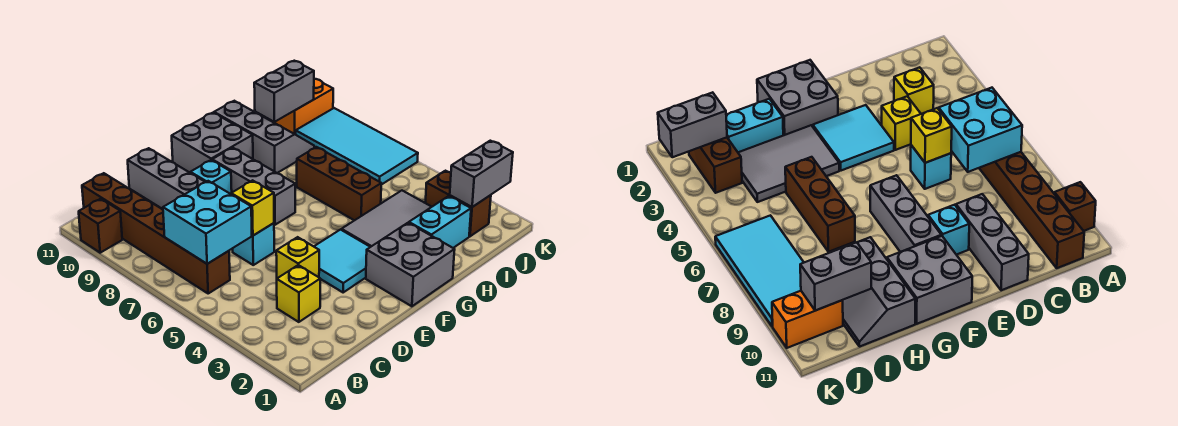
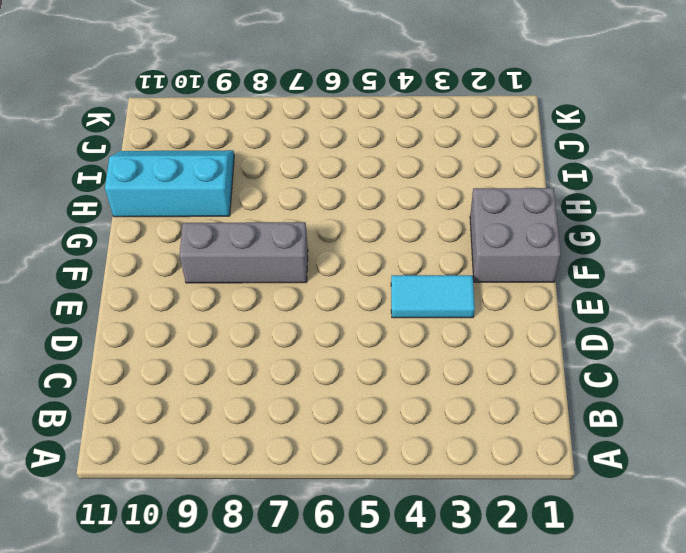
cyan 1x2 tile [391,275,475,318] -> cyan 2x2 tile [314,230,370,293]
cyan 2x3 slope [105,150,234,217] -> grey 2x3 slope [214,101,314,173]
none -> brown 1x1 brick [79,199,122,253]
none -> brown 1x6 brick [82,173,230,293]
none -> yellow 1x1 brick [277,265,320,322]

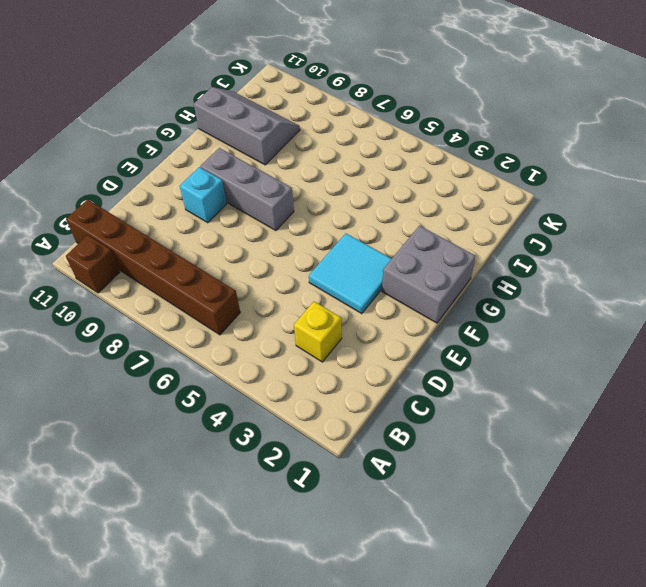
none -> yellow 1x1 brick [276,237,319,278]
none -> cyan 1x1 brick [233,223,274,265]
none -> grey 1x3 brick [128,148,205,209]

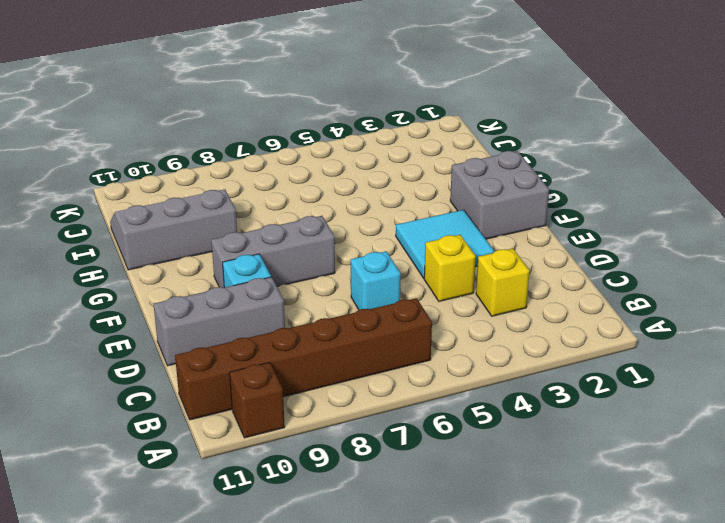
none -> grey 2x2 brick [172,113,253,172]
none -> grey 2x3 tile [342,191,431,247]
none -> cyan 1x2 brick [409,196,471,248]

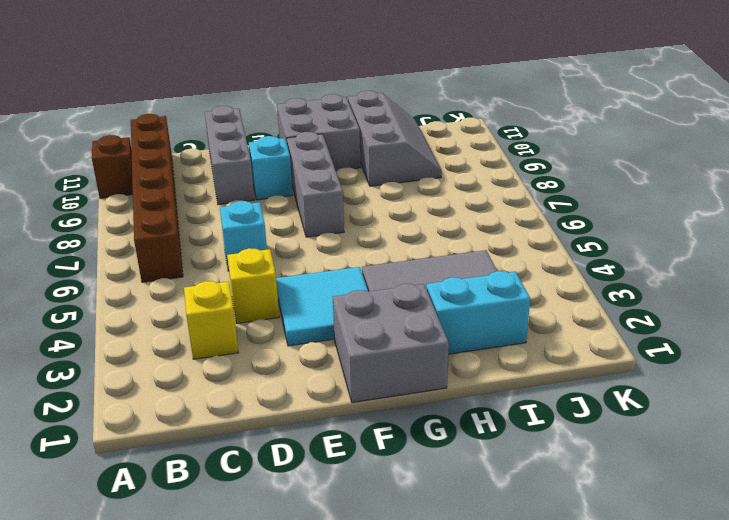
none -> brown 1x3 brick [297,147,381,221]
none -> brown 1x2 brick [425,171,491,236]
none -> cyan 2x4 tile [296,108,418,185]

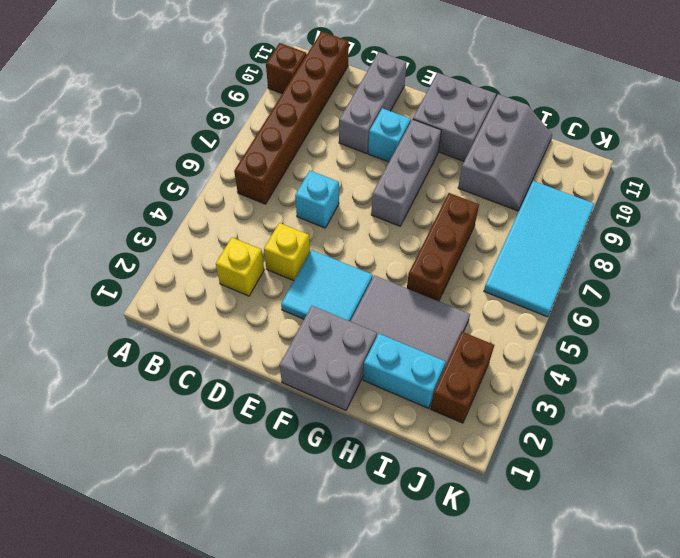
none -> orange 1x2 brick [275,79,333,135]
none -> cyan 2x2 brick [163,181,252,264]
none -> yellow 1x1 brick [231,180,274,236]

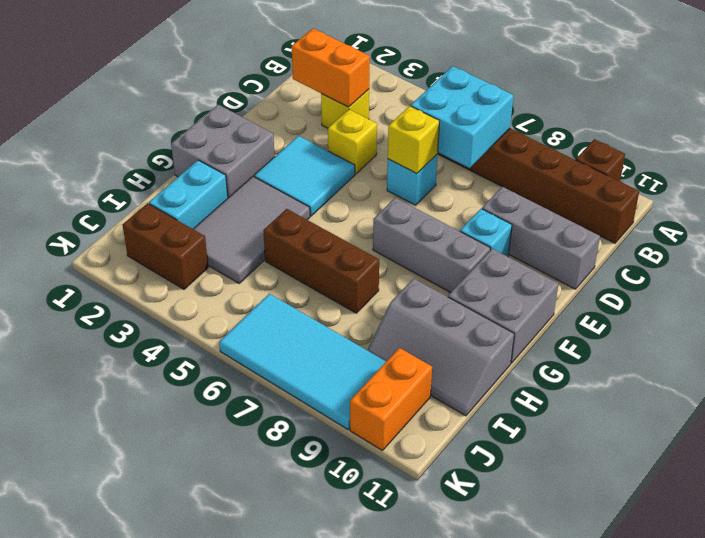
orange 1x2 brick [292,29,370,107] -> none
none -> grey 1x2 brick [254,61,314,122]
none -> grey 1x2 brick [450,141,513,207]

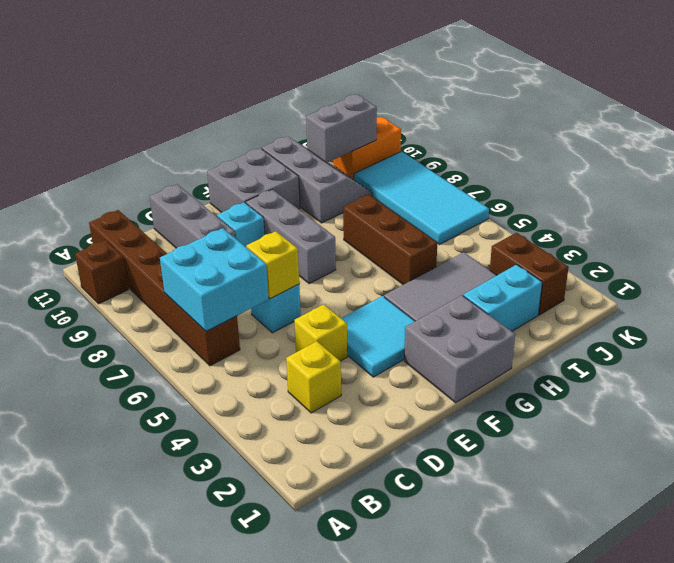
none -> grey 1x2 brick [450,141,513,207]

